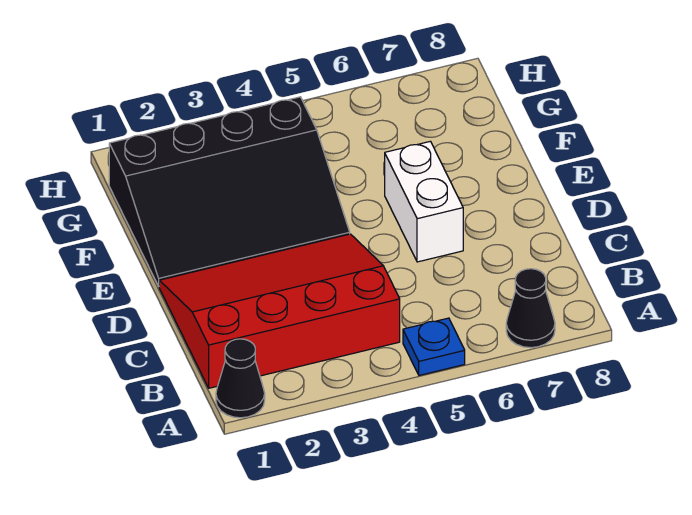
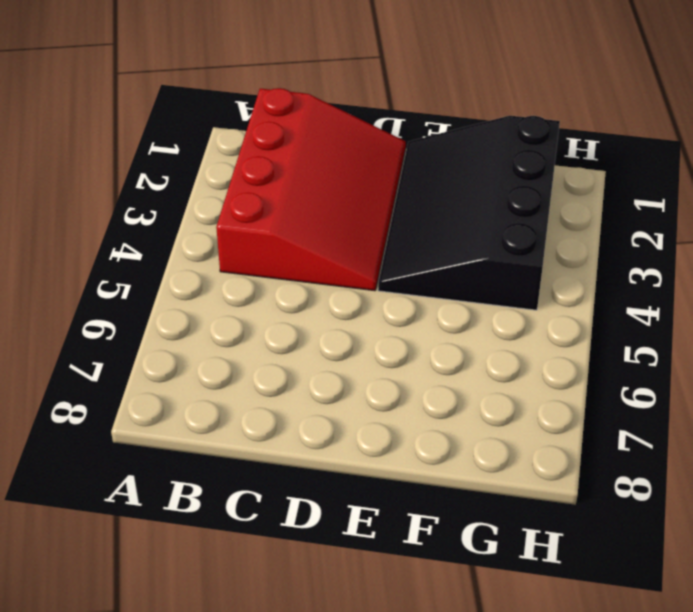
none -> black 1x1 cone [216,339,265,418]
none -> blue 1x1 plate [403,318,465,375]

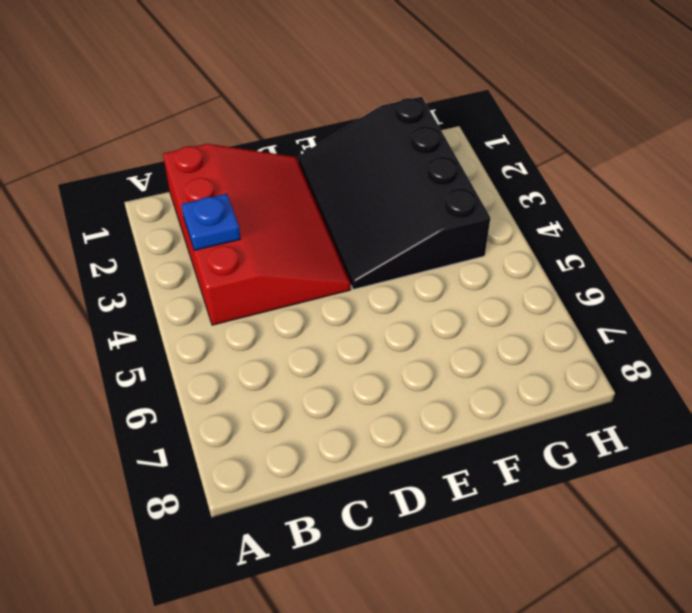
blue 1x1 plate [181,194,240,250] -> blue 1x1 plate moved to [403,318,465,375]
none -> black 1x1 cone [216,339,265,418]
none -> black 1x1 cone [506,269,555,348]

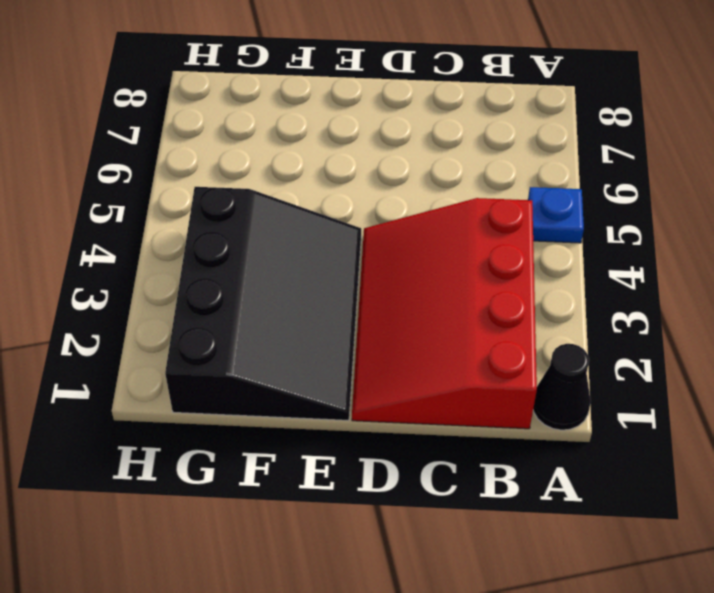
none -> black 1x1 cone [506,269,555,348]
none -> white 1x2 brick [385,141,463,262]

